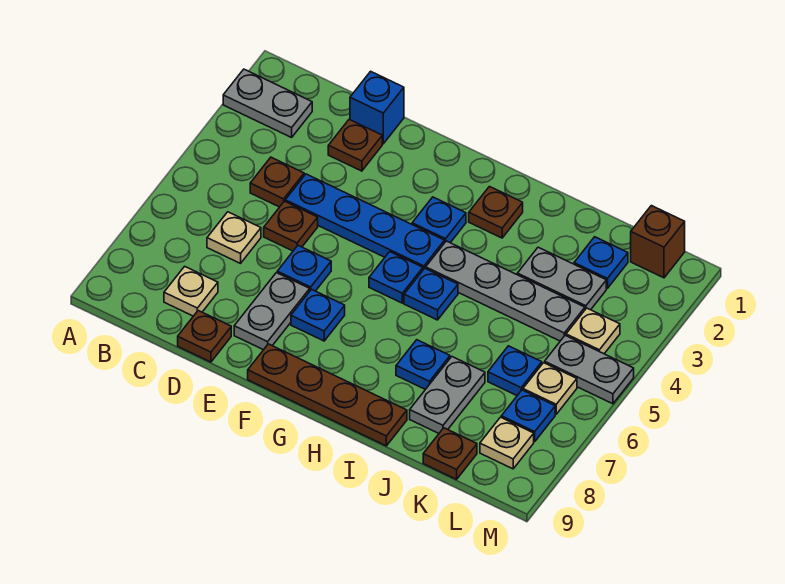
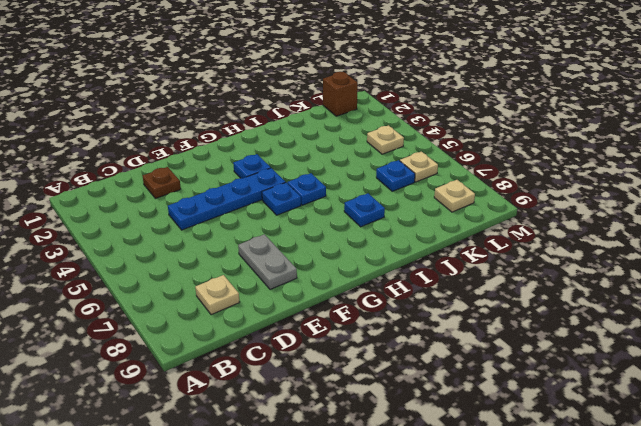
none -> grey 1x2 plate [223,69,312,137]
none -> brown 1x1 plate [250,157,304,207]
none -> tan 1x1 plate [207,212,261,263]
none -> blue 1x1 brick [350,71,404,144]

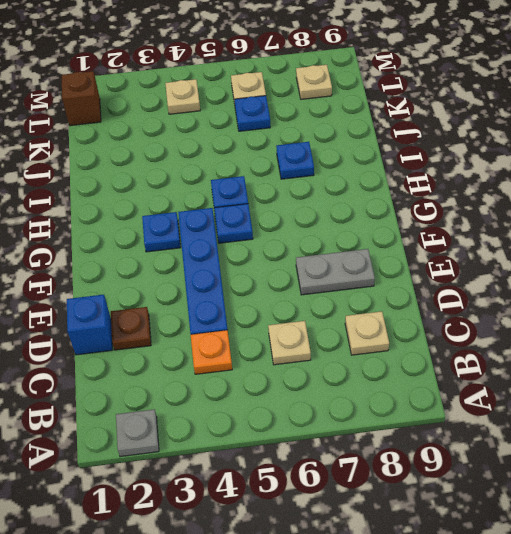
grey 1x1 plate [116,409,159,457] -> grey 1x2 plate [223,69,312,137]
orange 1x1 plate [191,330,232,374] -> brown 1x1 plate [250,157,304,207]
none -> brown 1x1 plate [264,201,318,251]
none -> brown 1x1 plate [178,311,231,362]
none -> blue 1x1 plate [277,246,331,291]
none -> blue 1x1 plate [291,289,345,341]

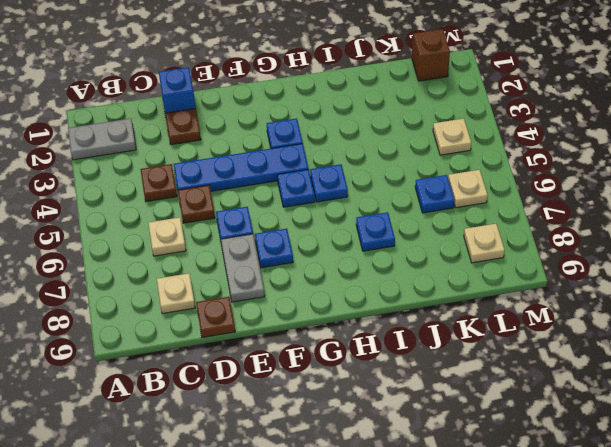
none -> brown 1x4 plate [248,344,407,446]
none -> brown 1x1 plate [469,187,523,238]
none -> grey 1x4 plate [426,241,585,341]
none -> grey 1x2 plate [517,247,606,310]

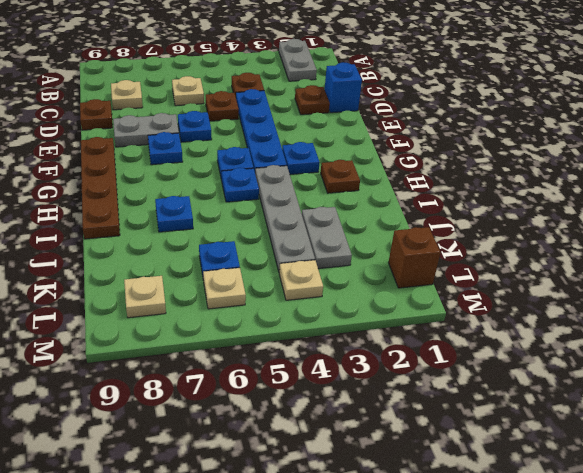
none -> grey 1x2 plate [410,357,485,433]
none -> blue 1x1 plate [574,237,628,288]
none -> brown 1x1 plate [423,428,477,479]
none -> grey 1x2 plate [545,335,634,404]

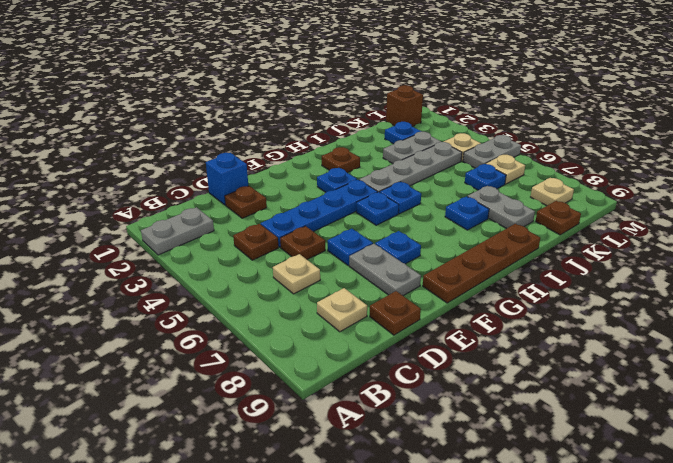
none -> blue 1x1 plate [501,390,555,442]

